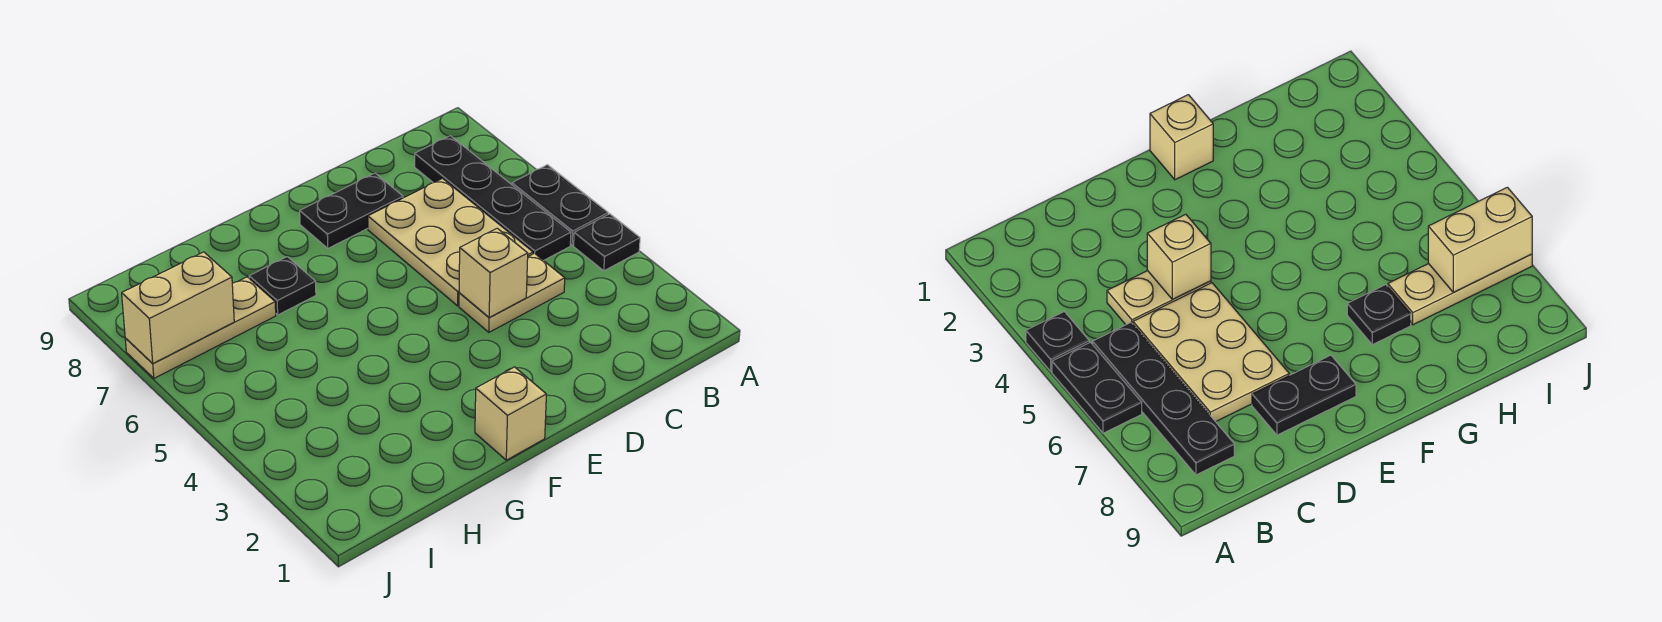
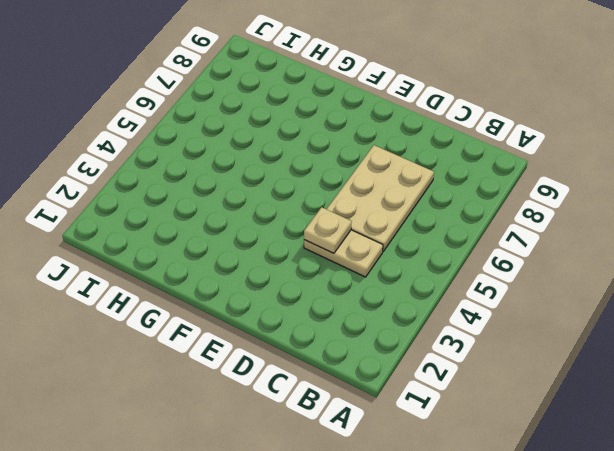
tan 1x1 plate [304,207,352,253] -> tan 1x1 brick [459,228,528,317]
none -> black 1x1 plate [574,214,640,271]
none -> black 1x2 plate [512,165,608,245]

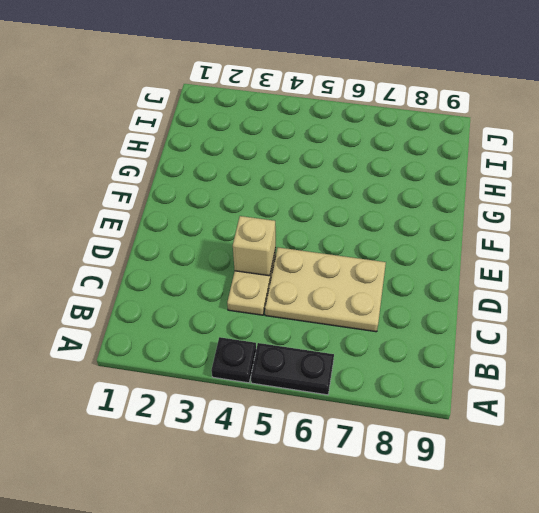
none -> black 1x4 plate [415,136,571,261]
none -> black 1x2 plate [300,173,403,248]

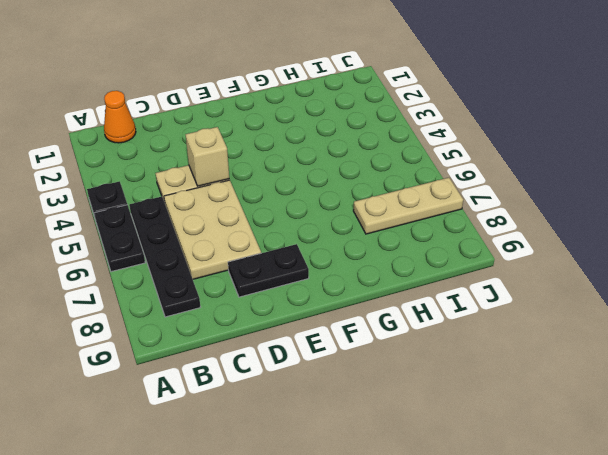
orange 1x1 cone [104,91,136,143] -> none
none -> tan 1x1 brick [475,367,546,460]
none -> black 1x1 plate [249,257,316,315]

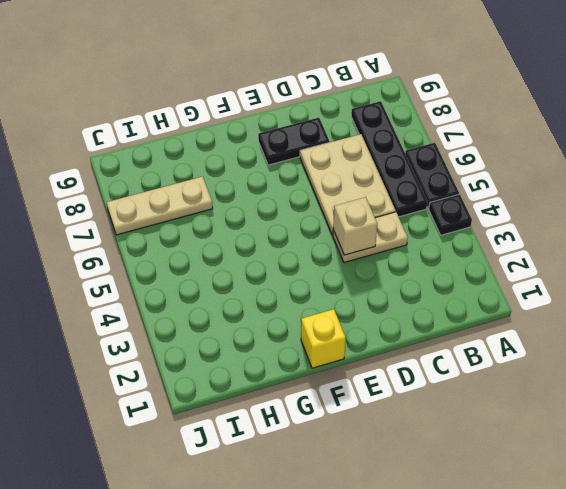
yellow 1x1 brick [301,309,346,368] -> tan 1x1 brick [475,367,546,460]
none -> black 1x1 plate [249,257,316,315]
none -> tan 1x2 brick [122,252,234,364]

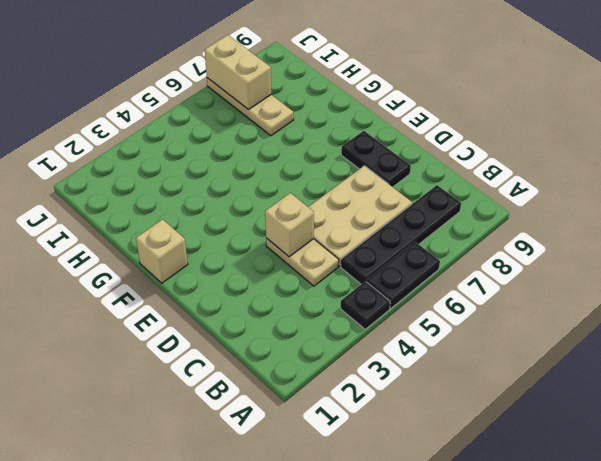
none -> black 1x1 plate [249,257,316,315]

